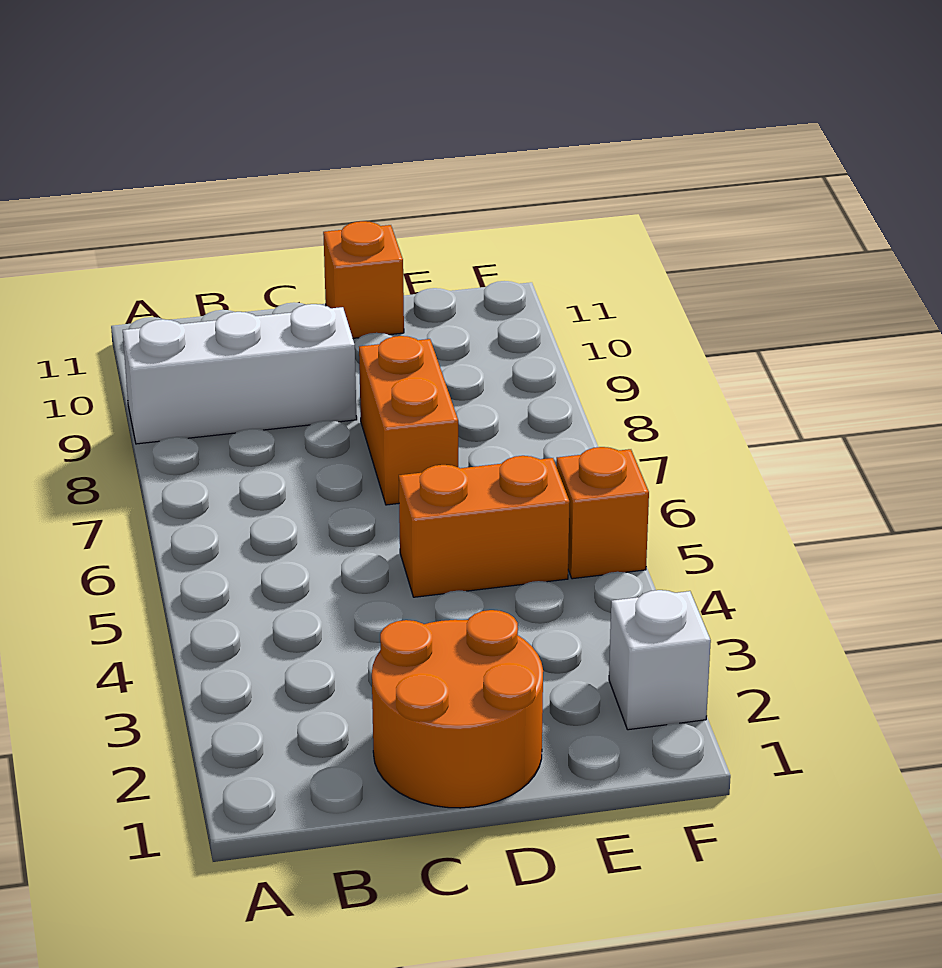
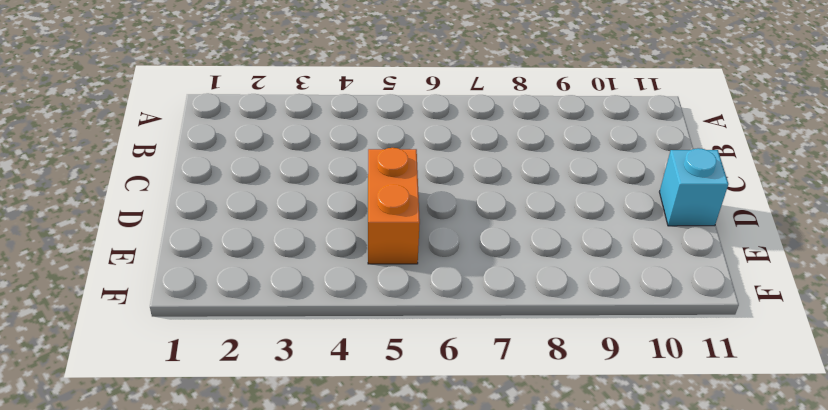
cyan 1x1 brick [660,148,728,226] -> orange 1x1 brick [323,221,404,338]
none -> white 1x3 brick [123,304,357,444]
none -> orange 2x2 round brick [372,610,543,808]

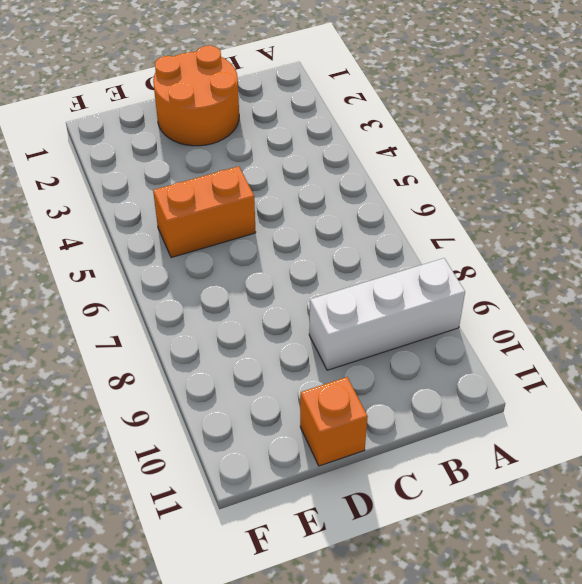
none -> orange 1x2 brick [359,336,458,505]
none -> white 1x1 brick [609,590,711,730]

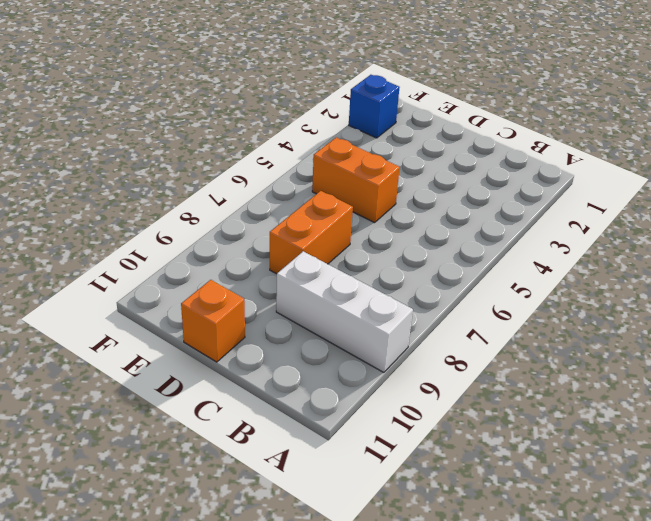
blue 1x1 brick [349,75,400,138] -> white 1x1 brick [609,590,711,730]
none -> orange 2x2 round brick [372,610,543,808]
none -> orange 1x1 brick [557,447,649,579]

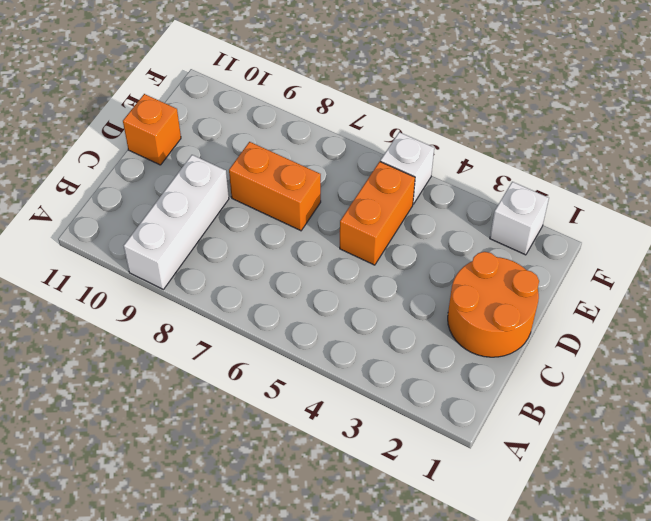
white 1x1 brick [380,132,434,204] -> orange 1x1 brick [557,447,649,579]

